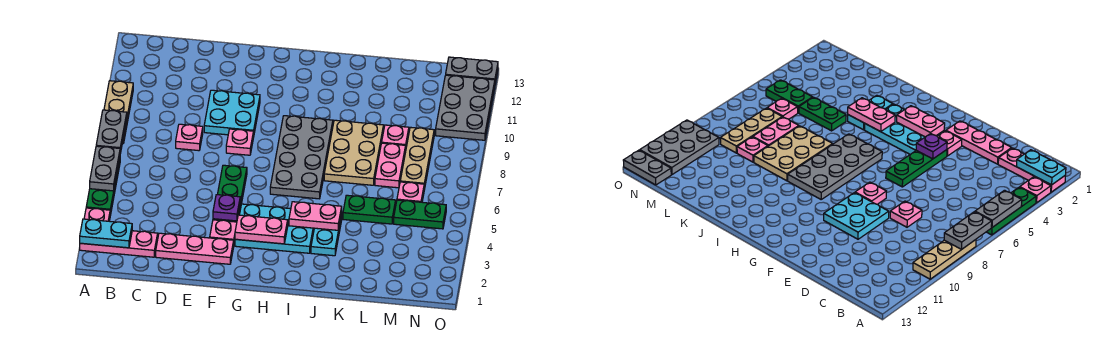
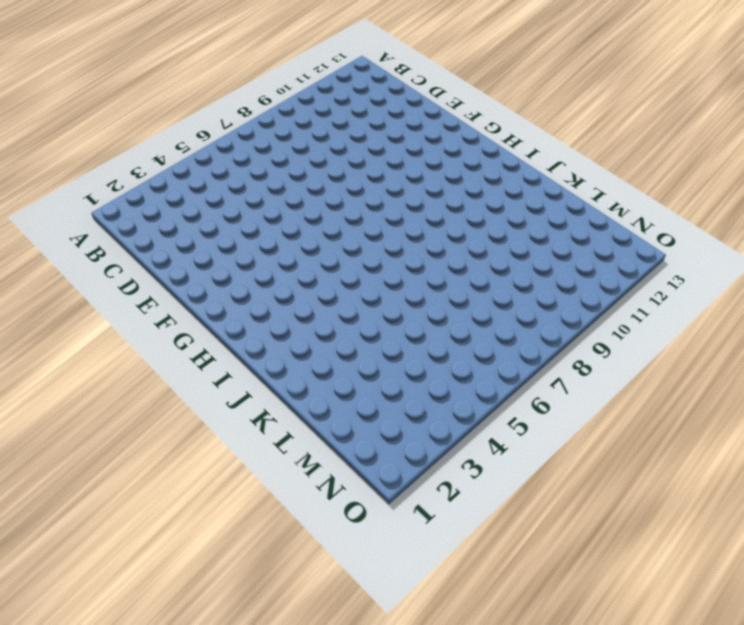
none -> pink 1x3 plate [80,231,158,257]
none -> pink 1x1 plate [84,208,110,221]
none -> green 1x3 plate [86,159,120,215]

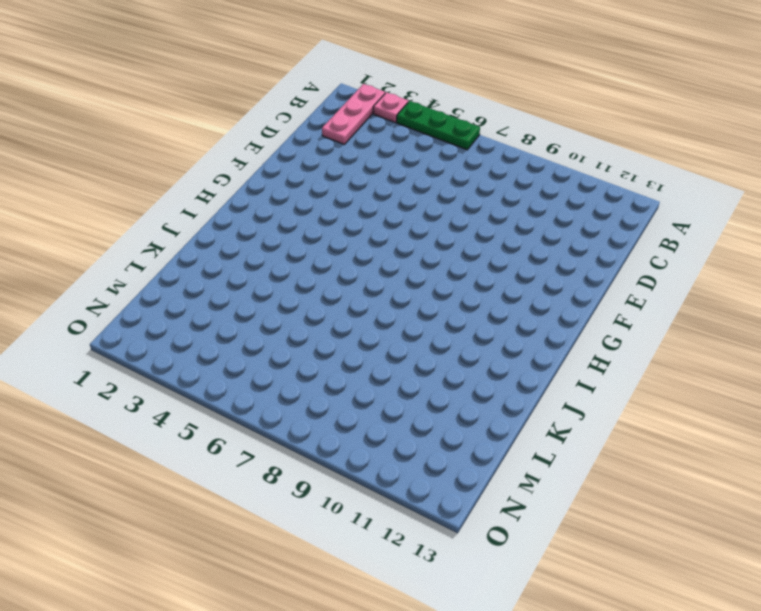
none -> tan 1x3 plate [104,81,133,143]
none -> pink 1x3 plate [156,233,234,264]
none -> pink 1x1 plate [176,124,203,151]

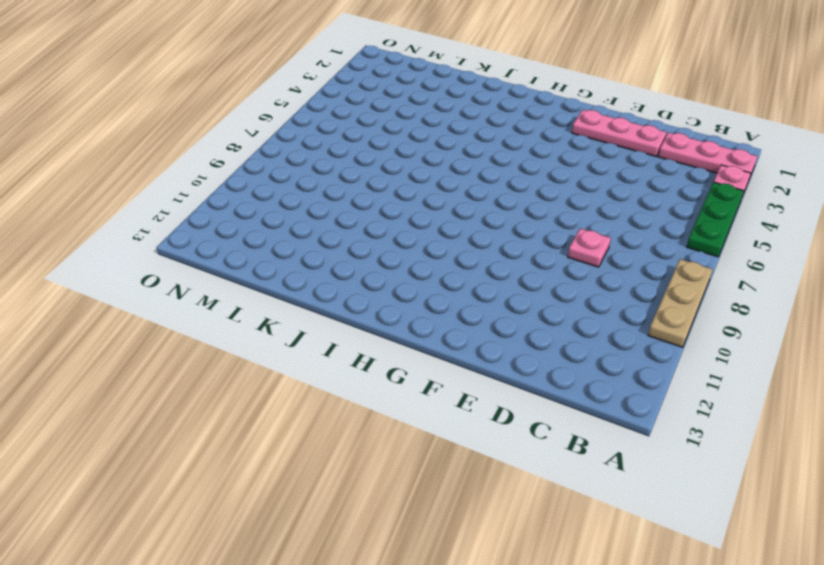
none -> cyan 2x2 plate [204,90,260,135]
none -> pink 1x1 plate [210,220,237,242]
none -> green 1x3 plate [213,165,247,222]

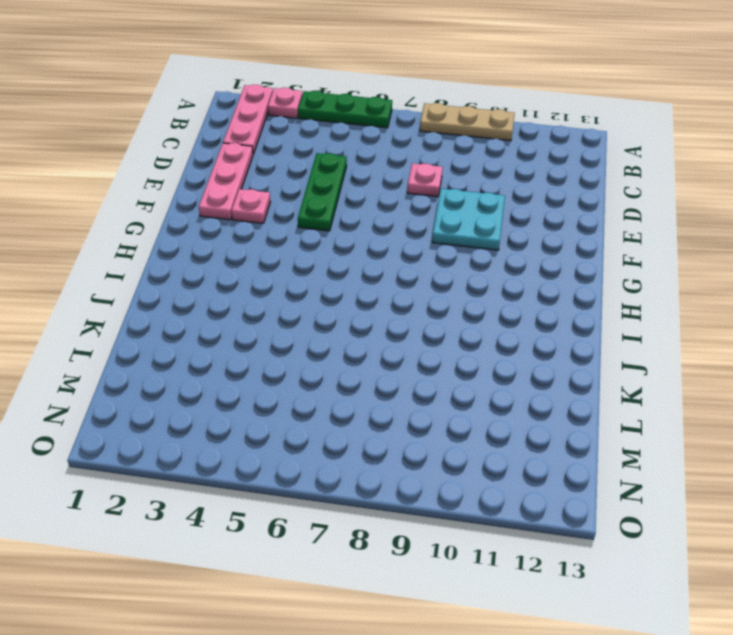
green 1x3 plate [298,153,347,231] -> green 1x3 plate turned to [213,165,247,222]
none -> pink 1x1 plate [226,129,254,155]
none -> cyan 2x3 plate [235,204,314,253]
none -> grey 2x4 plate [270,116,333,199]

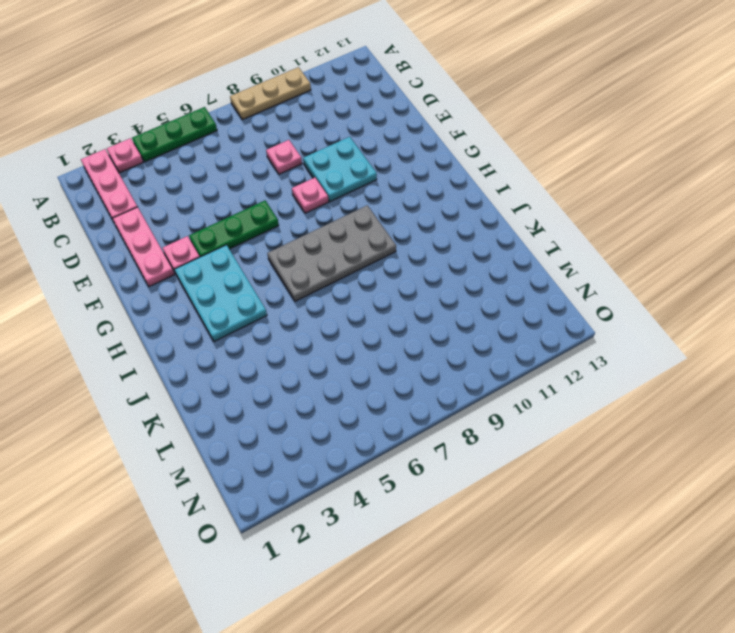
none -> cyan 1x2 plate [311,214,342,256]
none -> tan 2x3 plate [324,120,384,185]
none -> green 1x2 plate [343,195,396,224]

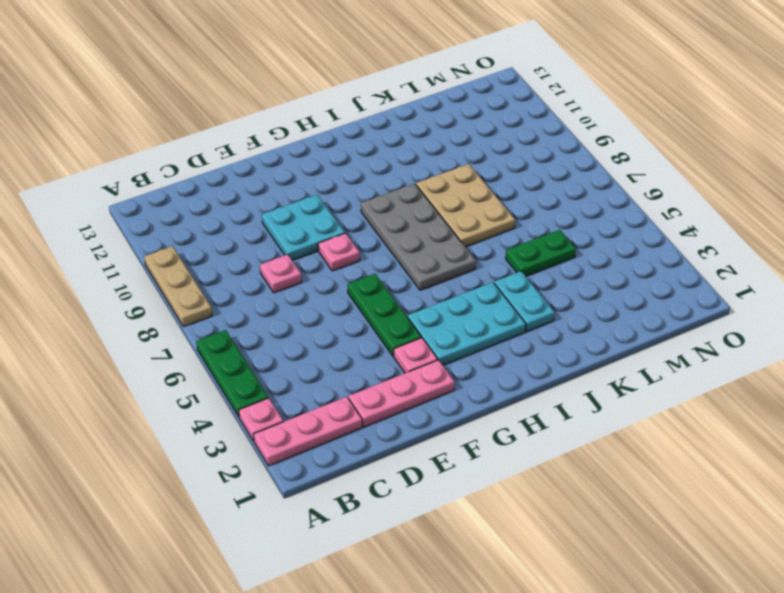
none -> pink 1x2 plate [375,143,406,188]
none -> pink 1x1 plate [382,125,409,147]
none -> green 1x2 plate [394,200,446,229]

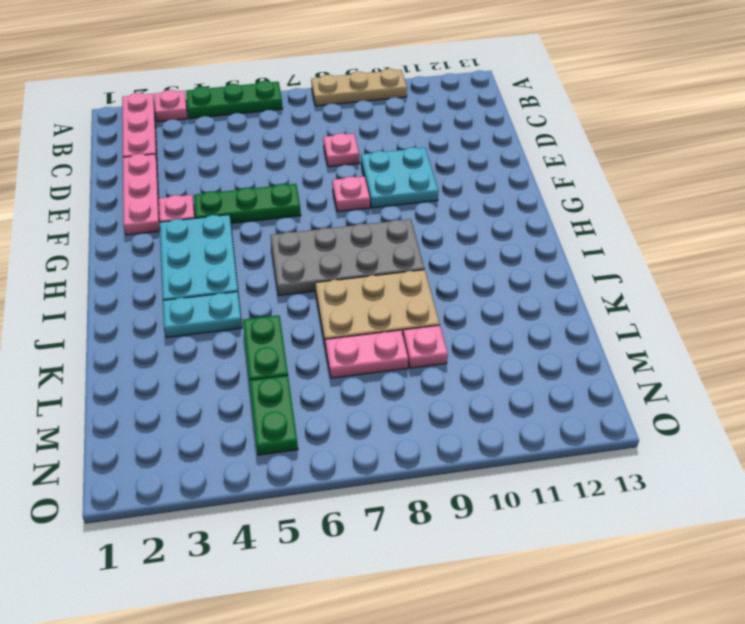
none -> pink 1x1 plate [397,182,424,202]
none -> tan 1x3 plate [400,127,434,190]
none -> grey 2x3 plate [436,75,495,140]

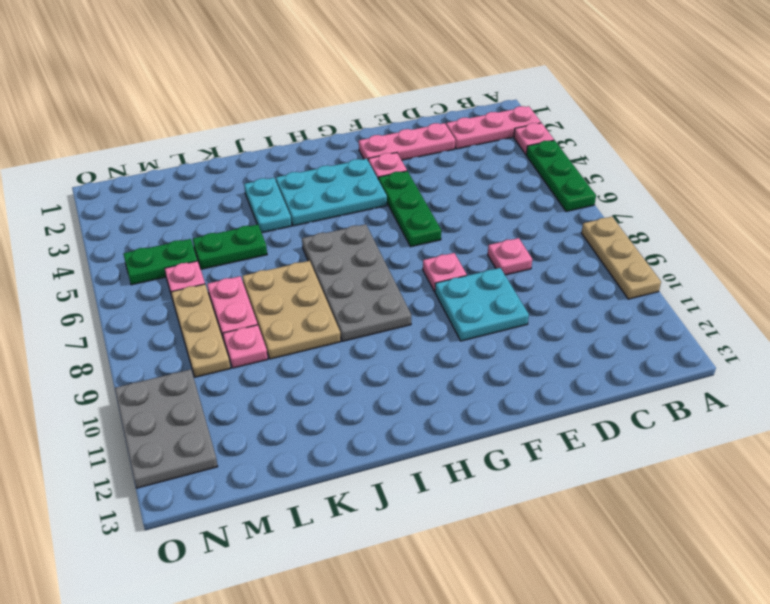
none -> grey 1x2 plate [446,57,498,83]
none -> cyan 1x2 plate [80,219,132,248]
none -> grey 1x2 plate [90,146,120,191]

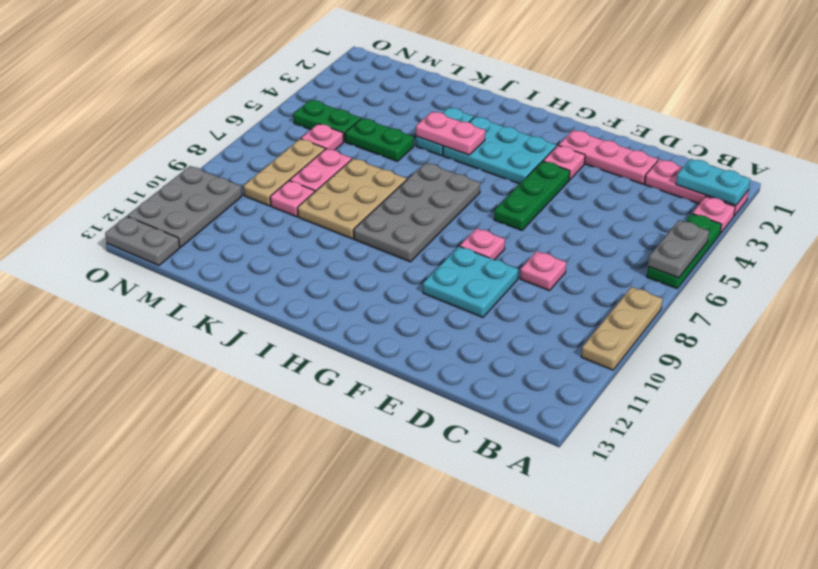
none -> grey 1x2 plate [96,110,127,153]
none -> purple 1x1 plate [213,195,240,221]
none -> pink 1x2 plate [235,215,288,244]

